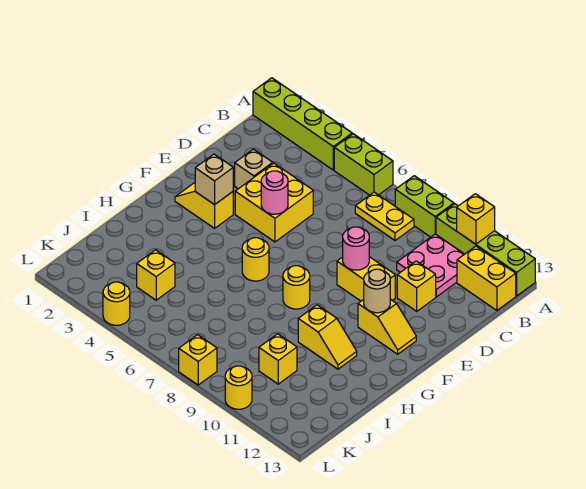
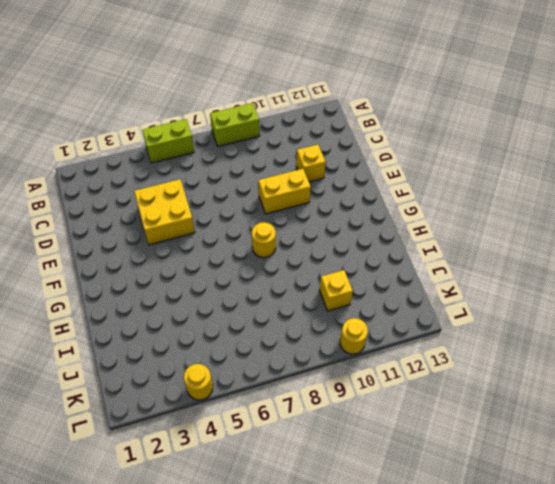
none -> lime 1x4 brick [253,78,352,170]
none -> lime 1x4 brick [436,204,535,296]
none -> yellow 1x2 plate [355,192,414,241]

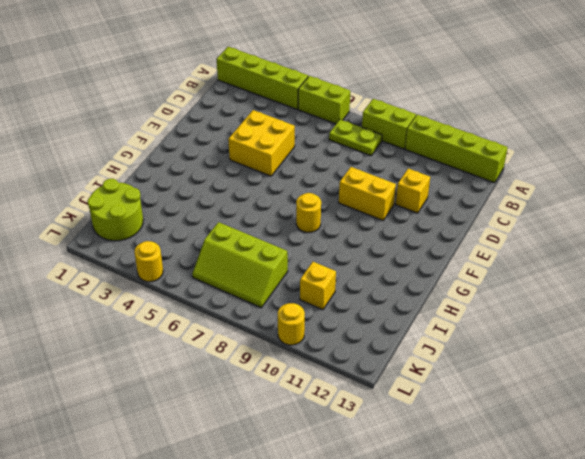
lime 1x2 plate [329,120,382,156] -> yellow 1x2 plate [355,192,414,241]
lime 2x2 round brick [87,179,143,241] -> none
lime 2x3 slope [192,222,288,308] -> none
none -> pink 2x2 plate [397,234,464,297]
none -> yellow 1x2 brick [457,246,516,310]
none -> tan 1x1 brick [235,149,273,189]

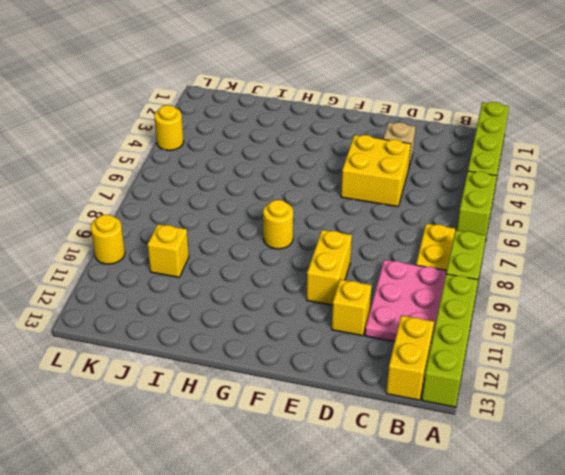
pink 2x3 plate [365,260,446,342] -> pink 2x2 plate [397,234,464,297]
none -> yellow 1x2 slope [175,183,233,228]
none -> yellow 1x2 slope [358,299,416,354]
none -> yellow 1x1 round brick [242,238,269,281]

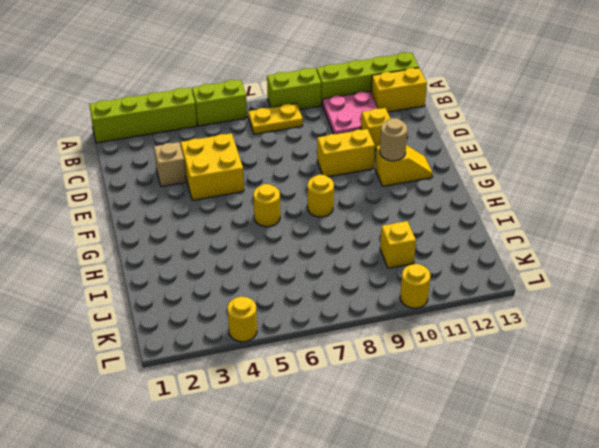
none -> yellow 1x2 slope [175,183,233,228]
none -> yellow 1x2 slope [298,305,357,369]
none -> yellow 1x1 brick [137,250,175,300]

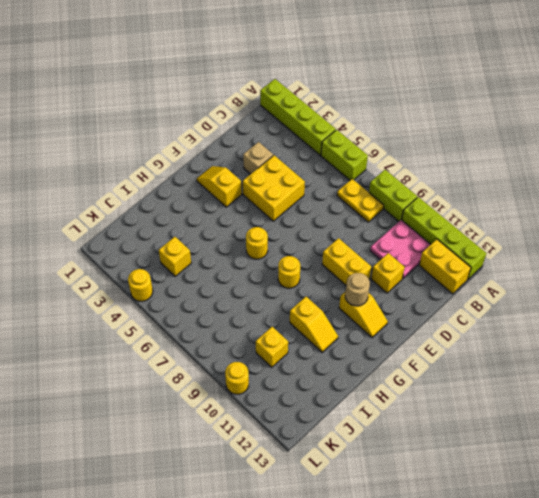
none -> yellow 1x1 brick [179,335,217,385]
none -> yellow 1x1 brick [457,194,495,244]
none -> pink 1x1 round brick [261,171,288,214]

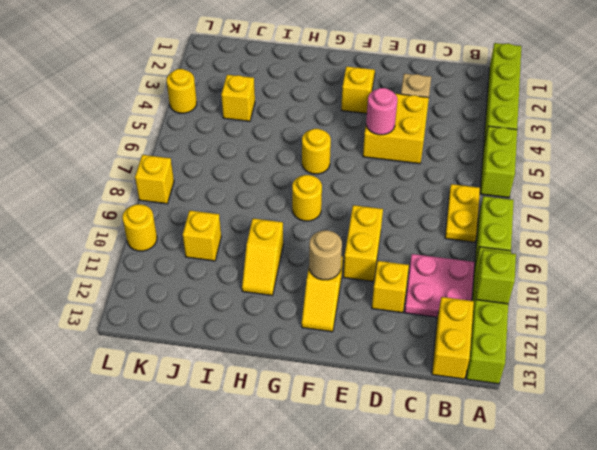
lime 1x1 brick [476,250,516,304] -> yellow 1x1 brick [457,194,495,244]
none -> pink 1x1 round brick [343,227,369,270]
none -> tan 1x1 brick [195,154,233,205]

